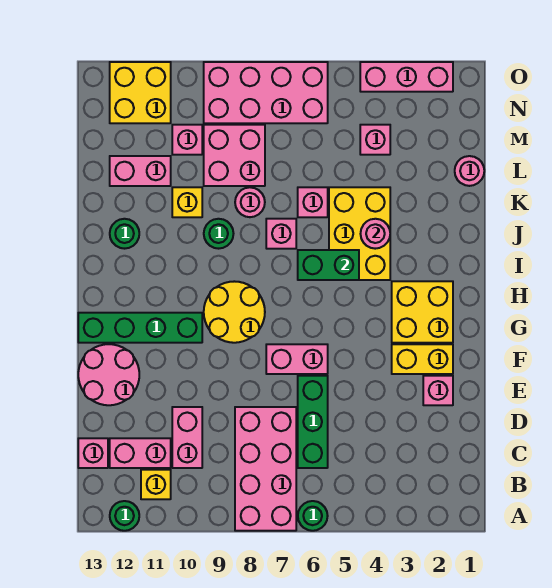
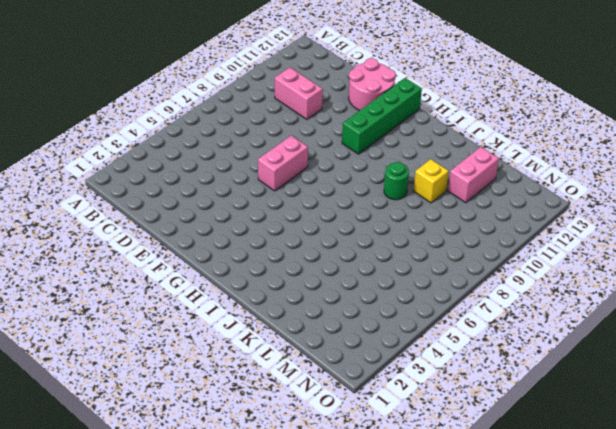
none -> green 1x1 round brick [298,501,328,531]
none -> pink 2x4 brick [235,407,296,531]
none -> green 1x1 round brick [110,501,139,531]
none -> yellow 1x1 brick [141,470,171,499]

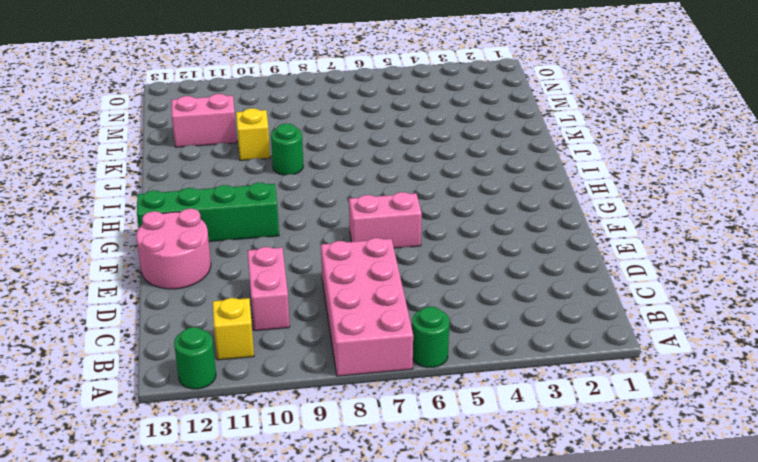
none -> green 1x3 brick [298,376,328,468]
none -> pink 1x2 brick [110,438,171,468]
none -> pink 1x1 brick [78,438,108,468]
none -> pink 1x1 brick [423,376,453,405]

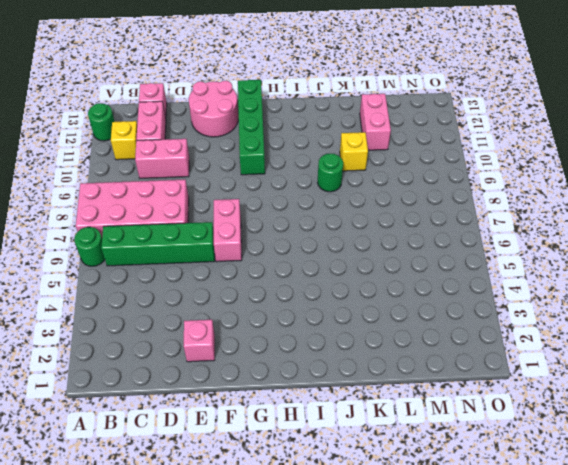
green 1x4 brick [101,222,215,266] -> green 1x3 brick [298,376,328,468]
none -> yellow 1x2 brick [392,344,453,374]
none -> yellow 2x2 brick [392,281,453,343]
none -> yellow 2x2 round brick [204,281,265,343]
none -> yellow 2x3 brick [329,187,390,280]

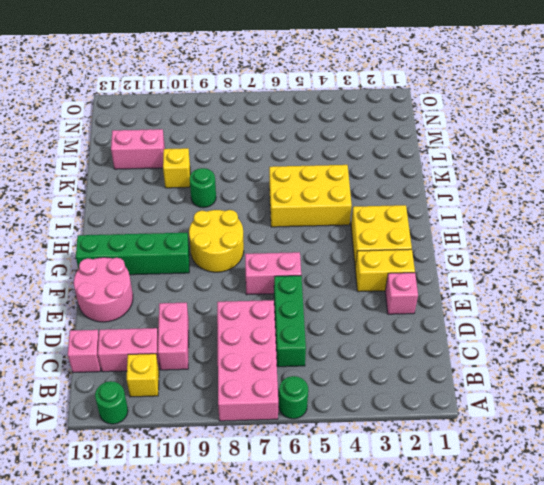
yellow 2x3 brick [269,165,352,227] -> yellow 2x3 brick turned to [329,187,390,280]
none -> pink 1x1 brick [266,219,296,249]
none -> green 1x1 round brick [110,219,139,249]
none -> pink 1x1 brick [298,187,328,217]
none -> pink 1x1 round brick [235,187,265,217]

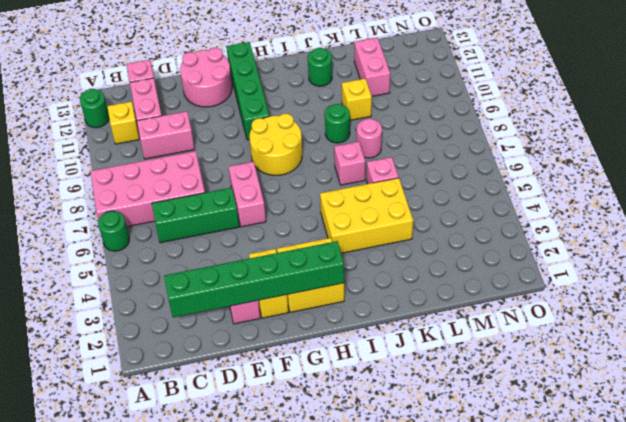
green 1x6 brick [164,241,344,318] -> none
none -> pink 1x1 round brick [455,156,484,186]
none -> pink 2x2 brick [204,125,265,186]
none -> pink 1x1 brick [360,125,390,155]
none -> pink 1x1 brick [172,125,202,155]

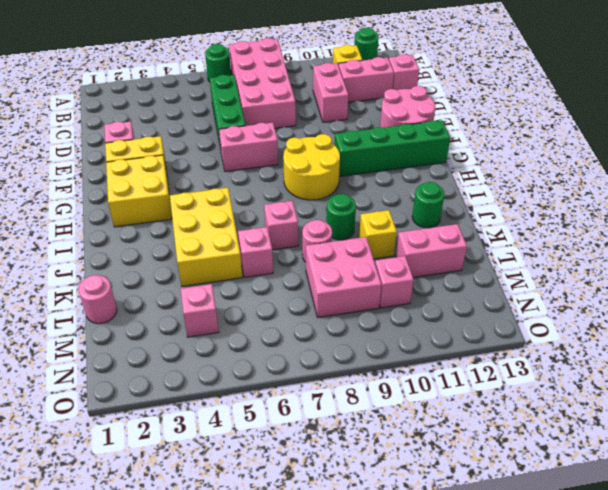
none -> pink 2x4 brick [204,62,328,123]
none -> yellow 2x2 brick [110,62,171,123]
none -> pink 1x3 brick [360,62,453,92]
none -> green 1x2 brick [298,250,359,280]

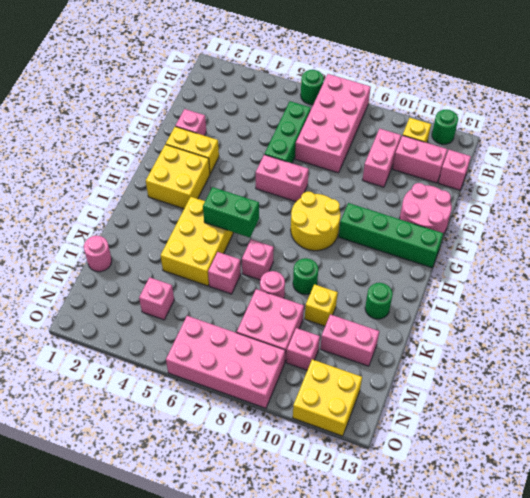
none -> pink 1x3 brick [360,62,453,92]
none -> pink 1x1 round brick [361,219,390,249]

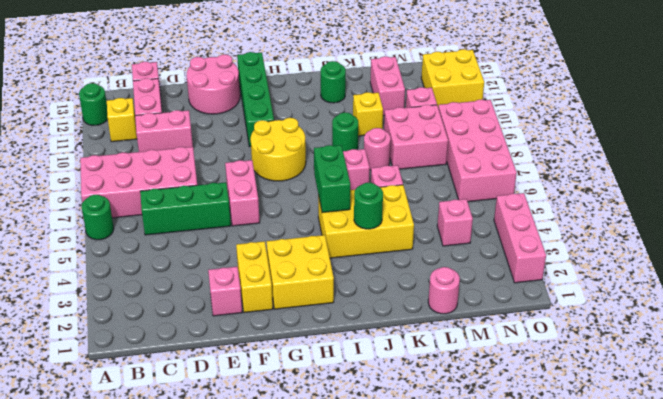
green 1x1 round brick [354,183,383,229] -> pink 1x1 round brick [361,219,390,249]

